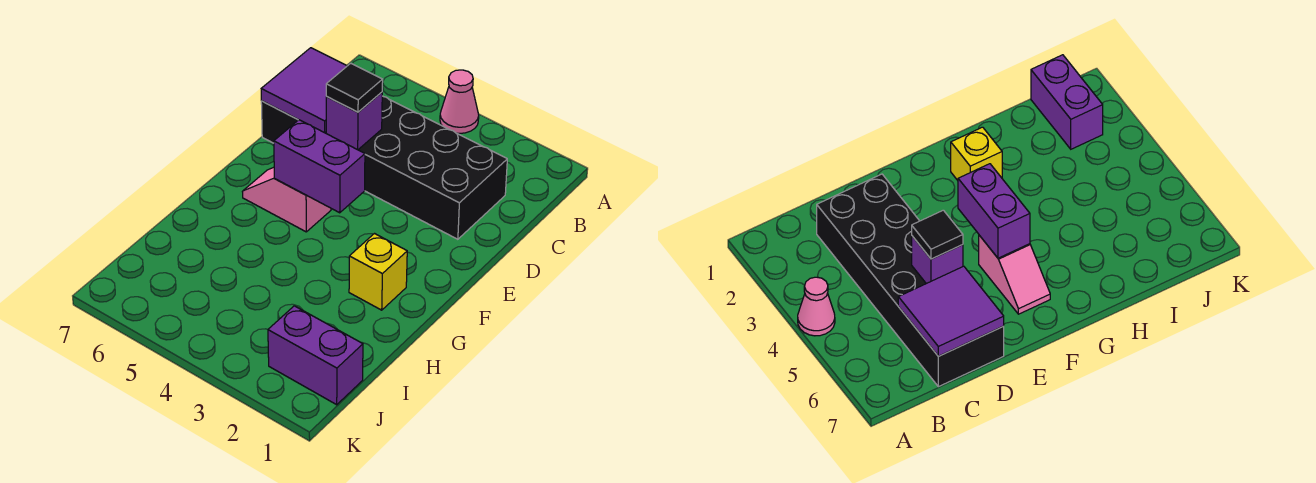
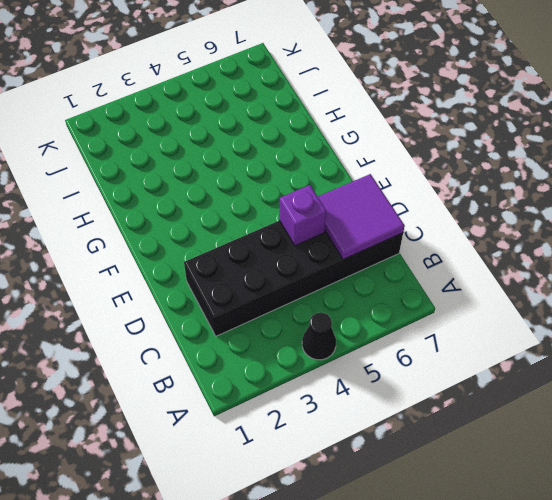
black 1x1 cone [302,312,336,360] -> pink 1x1 cone [440,70,479,133]
none -> pink 1x2 slope [242,167,331,232]
none -> yellow 1x1 brick [349,234,407,310]

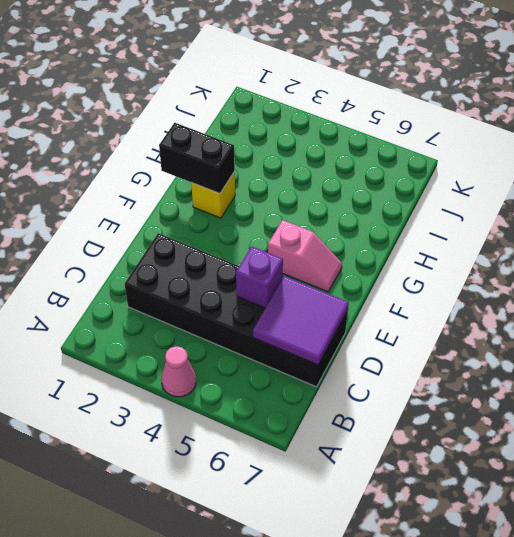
black 1x2 brick [159,123,235,194] -> none
none -> purple 1x2 brick [268,306,363,405]
none -> purple 1x2 brick [274,120,365,213]

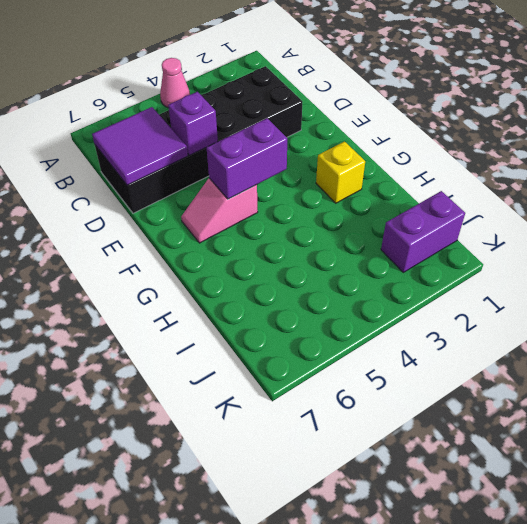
none -> black 1x1 tile [326,63,383,112]

